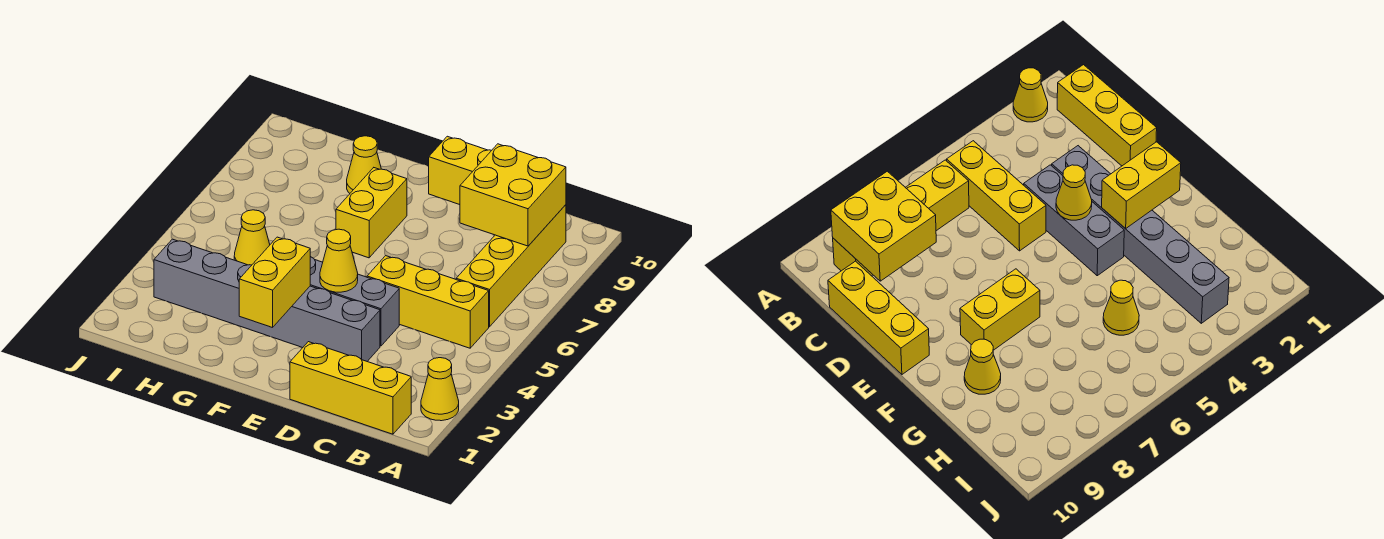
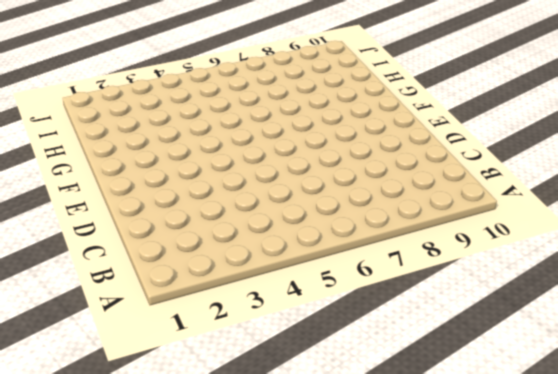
none -> yellow 1x1 cone [421,358,459,421]
none -> yellow 1x3 brick [290,342,411,434]
none -> yellow 1x3 brick [367,256,489,348]

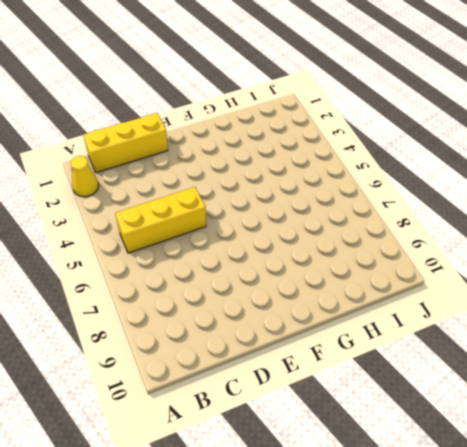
none -> yellow 1x4 brick [456,205,566,327]
none -> yellow 1x3 brick [429,136,492,205]
none -> grey 1x6 brick [154,239,380,361]

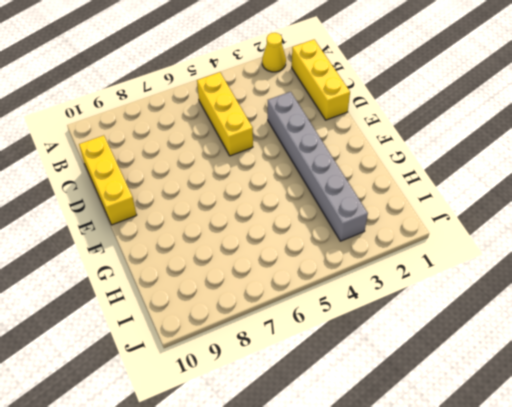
none -> yellow 1x4 brick [456,205,566,327]
none -> grey 1x3 brick [310,257,399,346]
none -> yellow 1x2 brick [336,168,407,258]

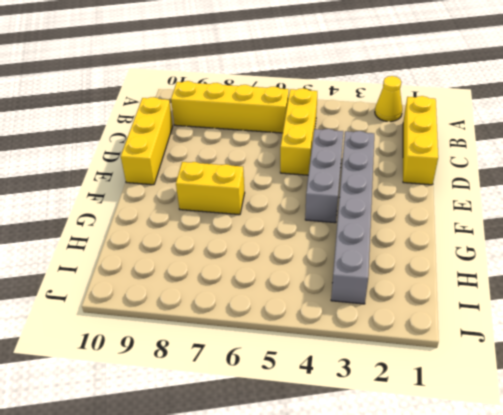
none -> yellow 1x1 cone [347,136,381,193]
none -> yellow 1x1 cone [234,210,270,265]
none -> yellow 2x2 brick [460,144,566,246]

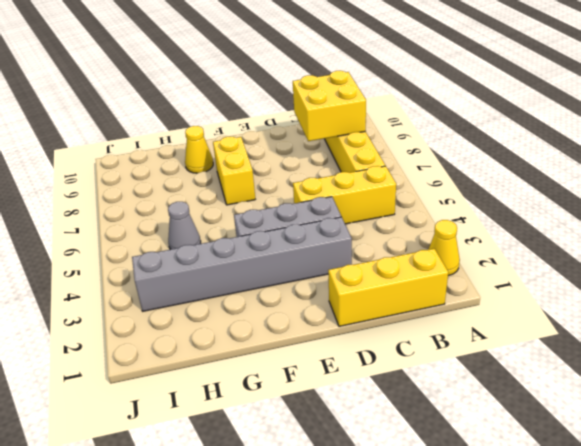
grey 1x1 cone [168,202,201,250] -> yellow 1x1 cone [234,210,270,265]
none -> yellow 1x3 brick [429,136,492,205]
none -> yellow 1x1 cone [320,229,358,292]
none -> yellow 1x2 brick [239,237,310,328]

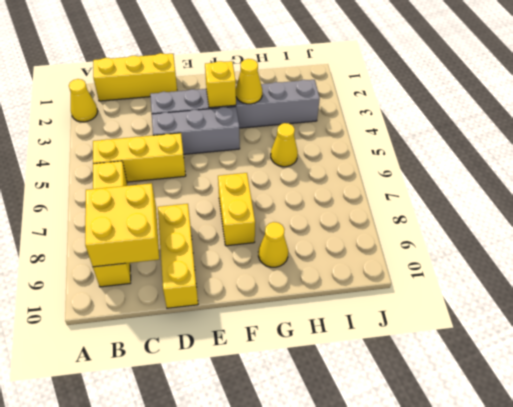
yellow 1x3 brick [158,204,198,308] -> yellow 1x3 brick turned to [429,136,492,205]
yellow 1x1 brick [205,61,236,108] -> yellow 1x2 brick [239,237,310,328]
yellow 1x1 cone [236,59,262,104] -> yellow 1x1 cone moved to [320,229,358,292]

